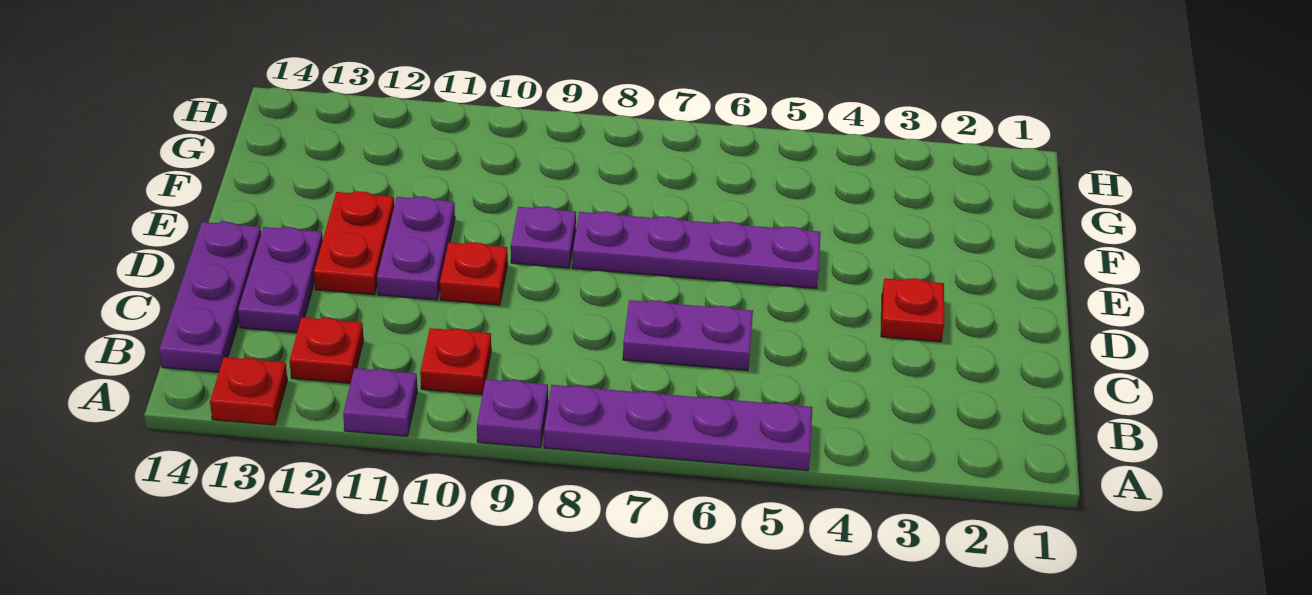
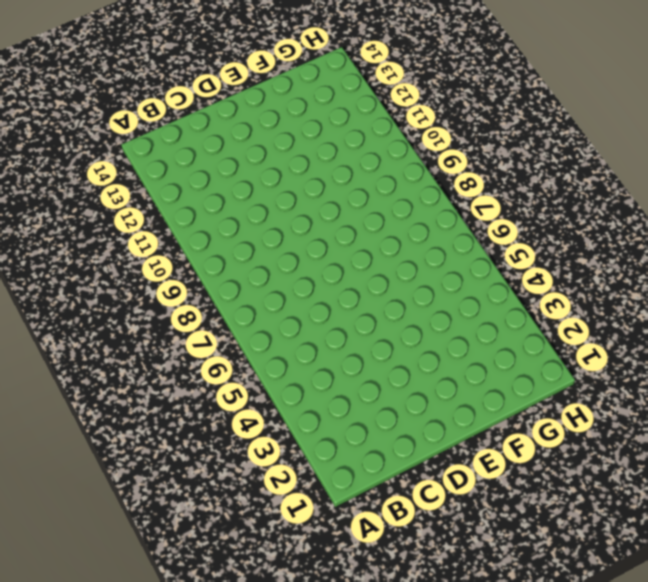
none -> purple 1x4 plate [544,385,812,471]
none -> purple 1x1 plate [477,379,548,448]
none -> purple 1x1 plate [343,368,417,436]

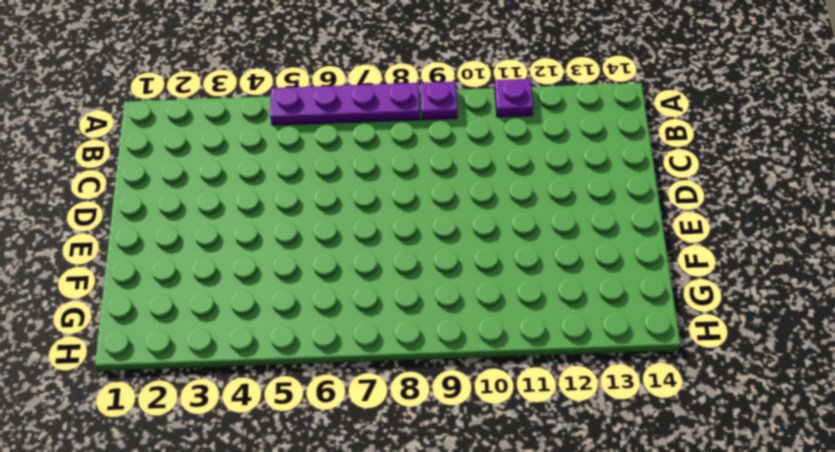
none -> red 1x1 plate [210,357,287,425]
none -> red 1x1 plate [420,328,491,395]
none -> red 1x1 plate [289,317,364,383]

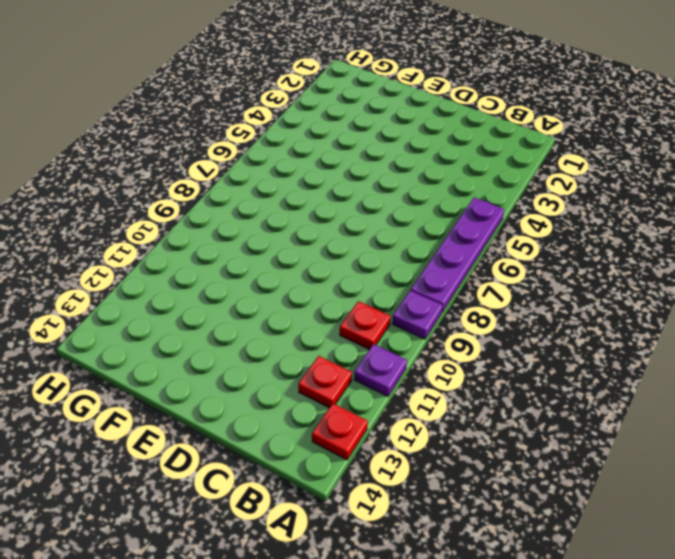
none -> purple 1x3 plate [159,222,261,372]
none -> purple 1x2 plate [623,300,753,371]
none -> purple 1x2 plate [238,227,323,333]

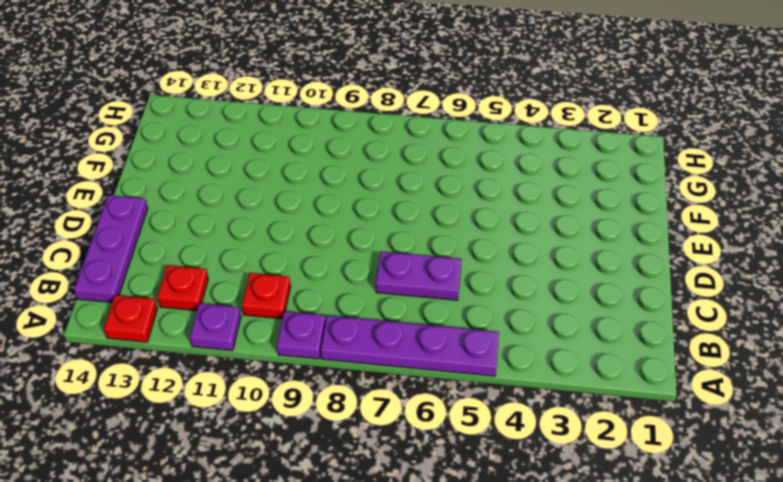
none -> purple 1x2 plate [238,227,323,333]
none -> red 1x1 plate [881,278,944,342]
none -> red 1x1 plate [440,242,508,305]

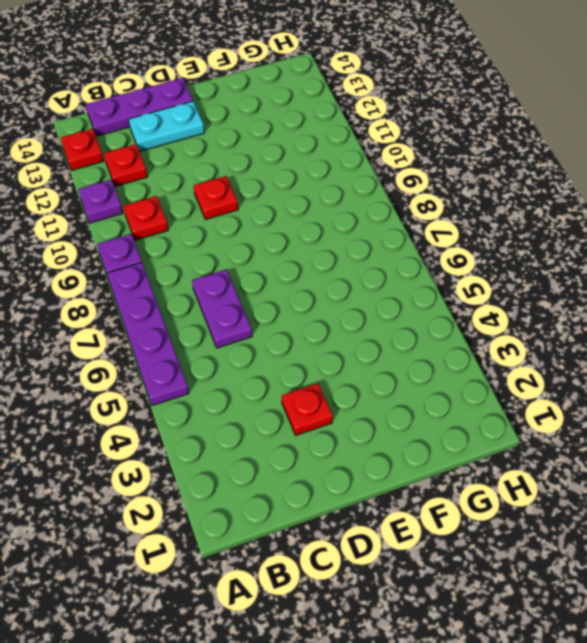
cyan 1x2 plate [128,101,204,151] -> purple 1x2 plate [238,227,323,333]
none -> purple 1x2 plate [377,196,455,300]
none -> red 1x2 plate [314,191,394,295]
none -> purple 1x4 plate [572,211,821,288]

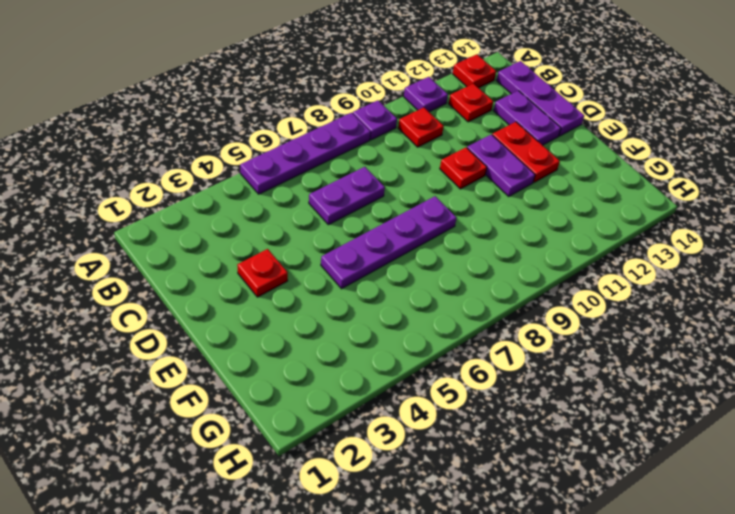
none -> purple 1x1 plate [511,206,576,268]

